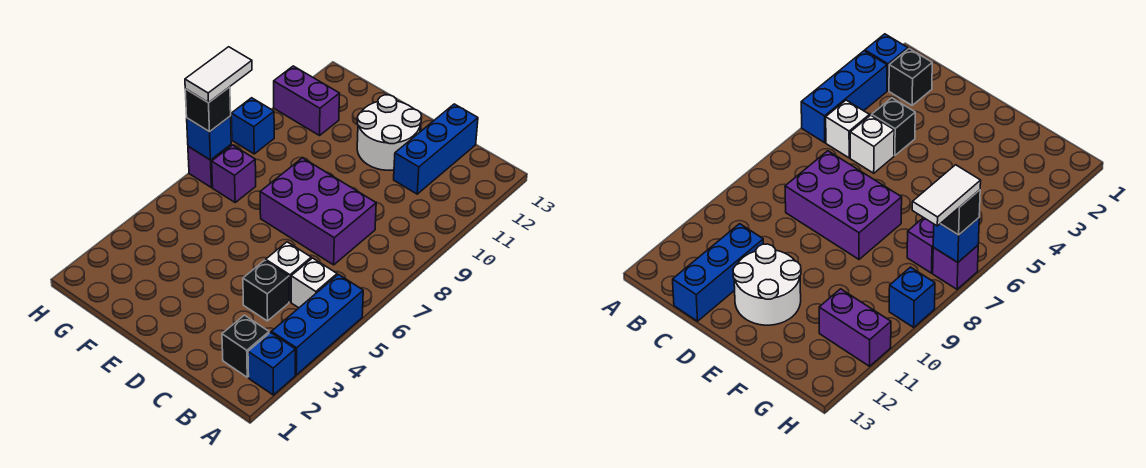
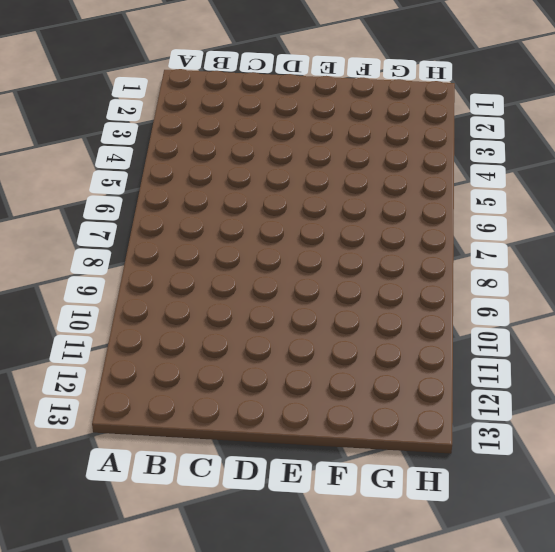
none -> blue 1x1 brick [248,332,295,395]
none -> blue 1x3 brick [271,275,363,375]
none -> black 1x1 brick [222,315,269,377]

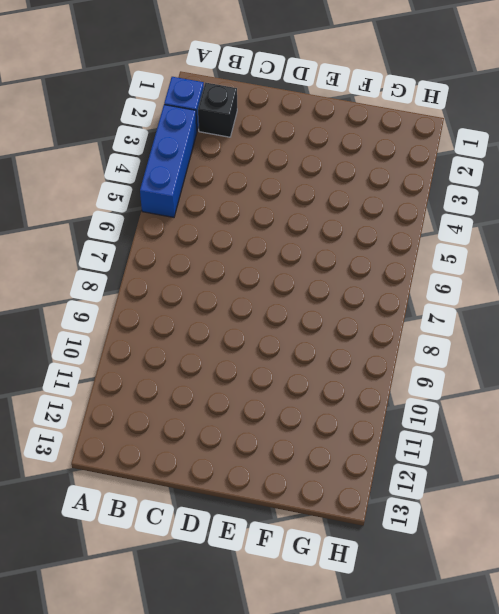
none -> white 1x1 brick [291,258,337,308]
none -> black 1x1 brick [243,260,289,321]
none -> white 1x1 brick [266,242,311,302]

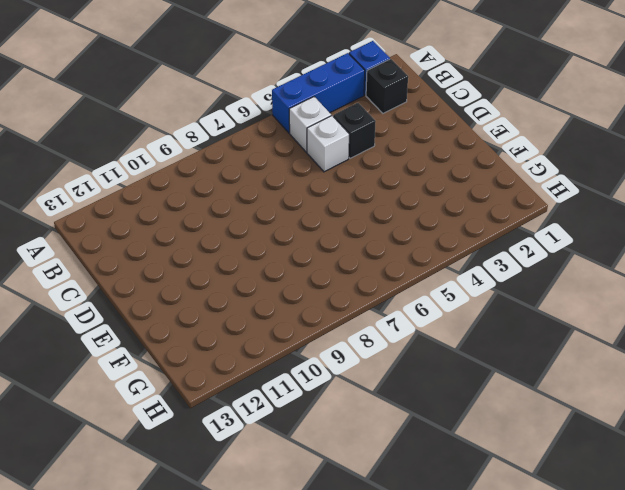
none -> purple 2x3 brick [260,158,376,265]
none -> blue 1x3 brick [394,104,478,194]
none -> white 2x2 round brick [357,95,422,170]

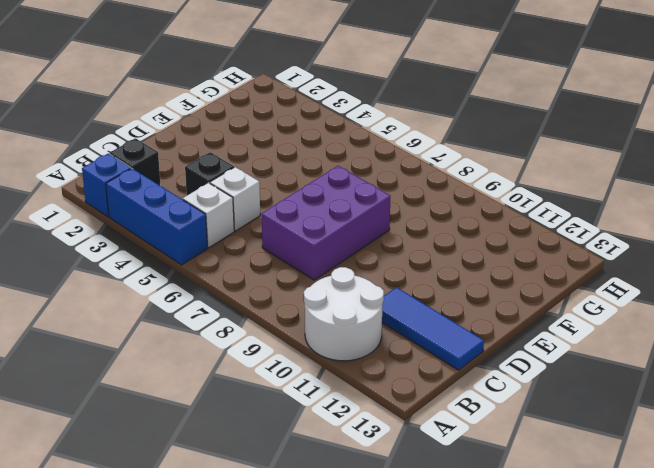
white 2x2 round brick [304,267,384,361] -> white 2x2 round brick moved to [357,95,422,170]
blue 1x3 tile [382,287,484,370] -> blue 1x3 brick [394,104,478,194]
none -> purple 1x1 brick [212,145,256,202]
none -> purple 1x2 brick [274,66,340,136]
none -> purple 1x1 brick [188,145,231,187]

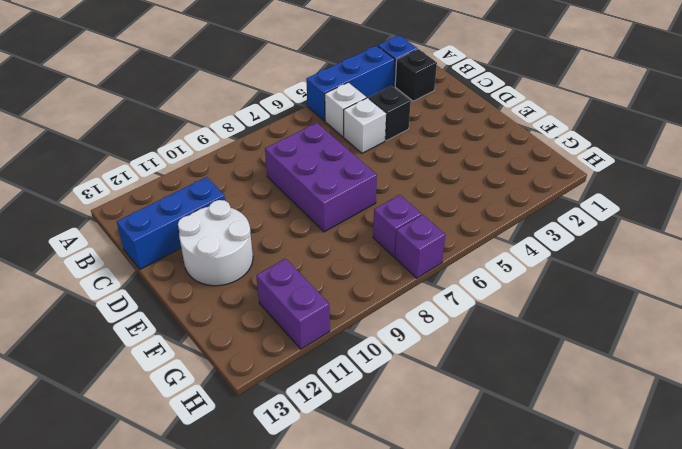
none -> blue 1x1 brick [231,98,274,154]
none -> blue 1x1 brick [187,116,231,160]
none -> black 1x1 brick [185,87,231,132]

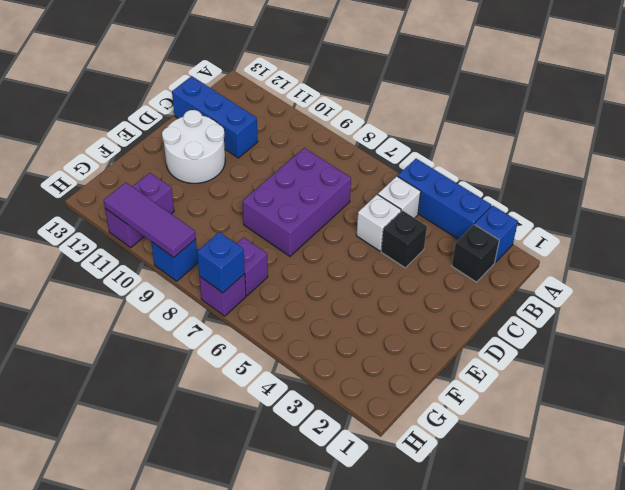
purple 1x3 tile [104,182,196,257] -> none
none -> black 1x1 brick [185,87,231,132]
none -> white 1x2 tile [185,47,252,103]

